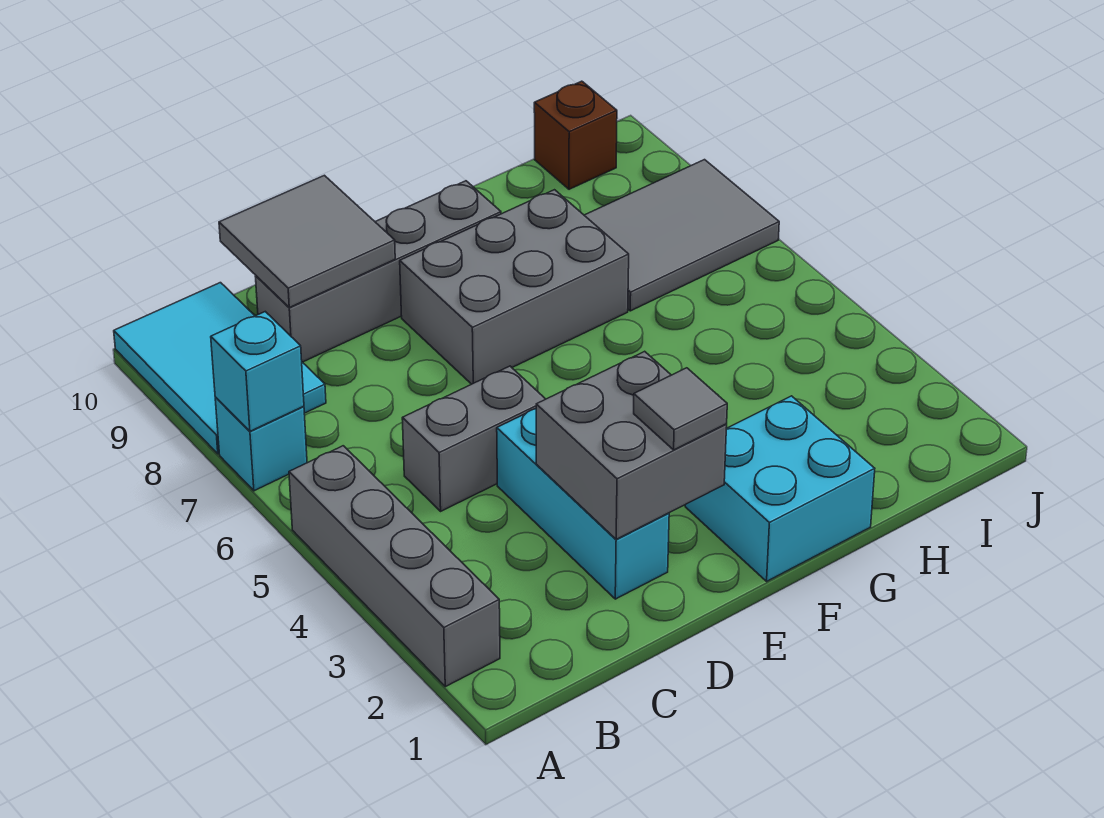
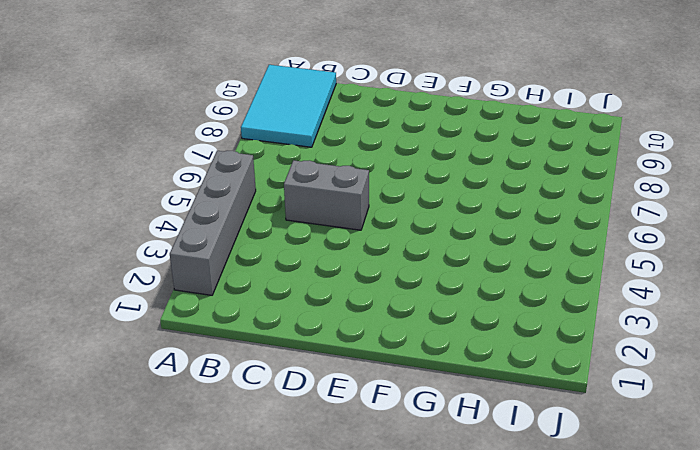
none -> cyan 1x1 brick [215,397,307,491]
none -> grey 1x4 brick [255,181,501,362]
none -> cyan 1x3 brick [497,409,669,599]

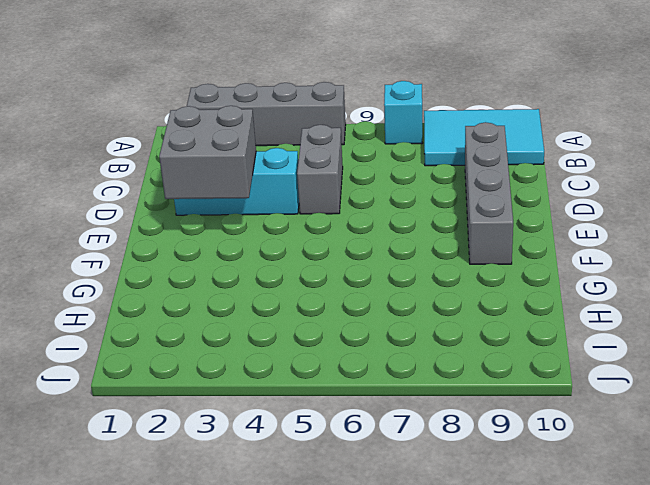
none -> grey 2x3 brick [400,190,629,384]
none -> cyan 2x2 brick [685,396,875,581]
none -> grey 2x3 tile [584,160,779,311]

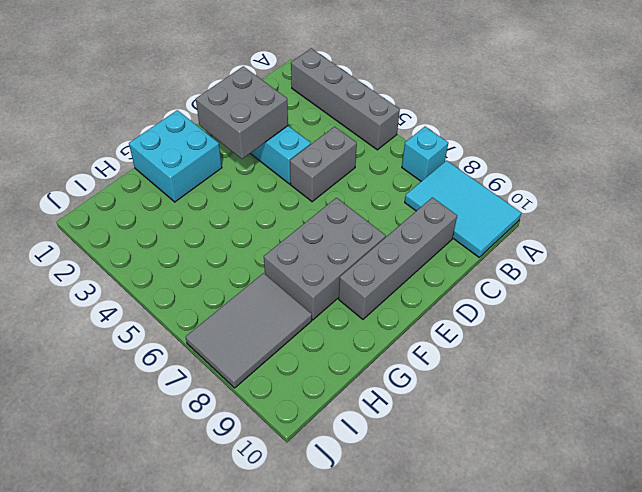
none -> brown 1x1 brick [534,81,617,189]
none -> cyan 1x1 brick [211,312,304,431]
none -> grey 2x2 tile [219,175,395,308]

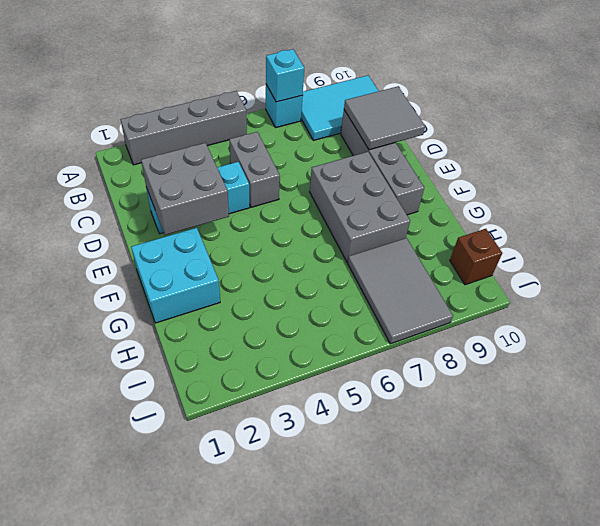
none -> grey 1x1 tile [634,368,727,450]

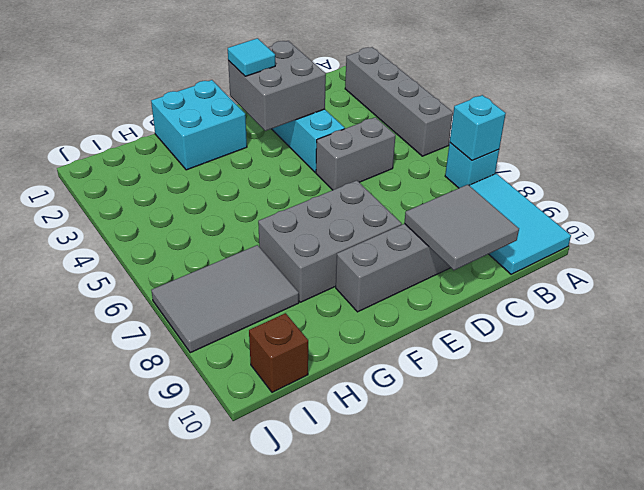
cyan 1x1 tile [228,38,275,76] -> grey 1x1 tile [634,368,727,450]

